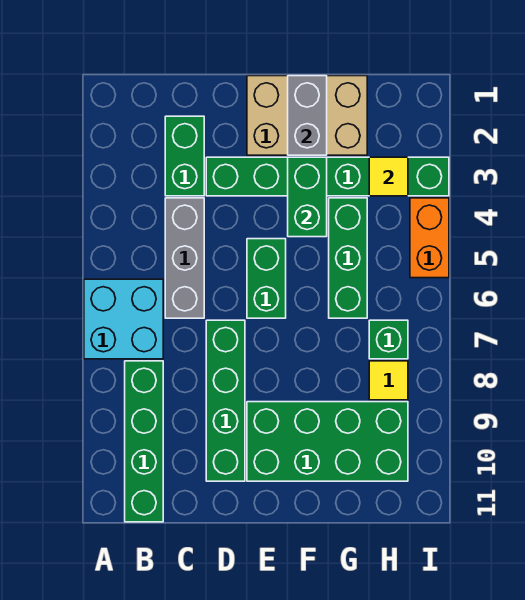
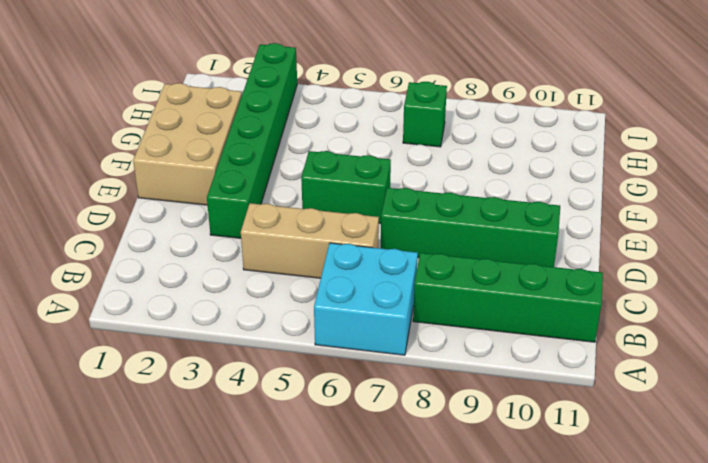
tan 1x3 brick [241,203,379,278] -> grey 1x3 brick [165,198,204,318]
none -> green 1x2 brick [165,116,204,196]
none -> green 2x4 brick [247,402,408,481]
none -> green 1x3 brick [329,198,367,318]

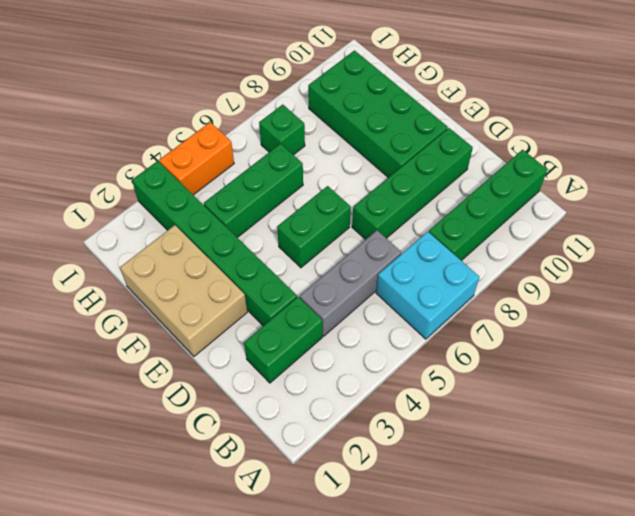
none -> yellow 1x1 tile [369,361,408,400]
none -> grey 1x2 brick [288,76,327,155]
none -> green 1x2 brick [288,157,327,237]

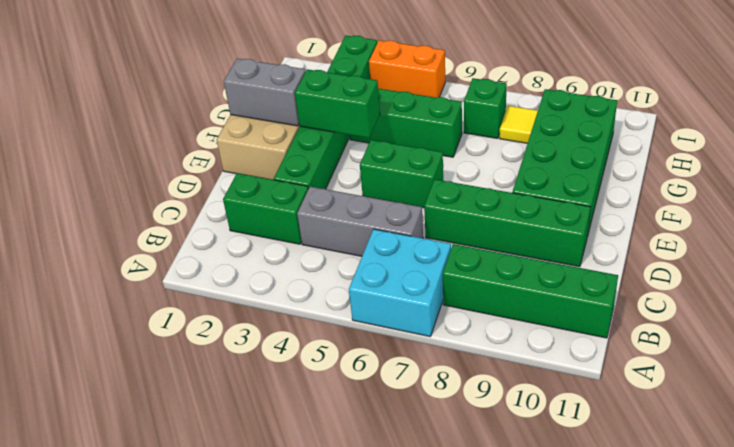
none -> yellow 1x1 tile [369,157,408,196]

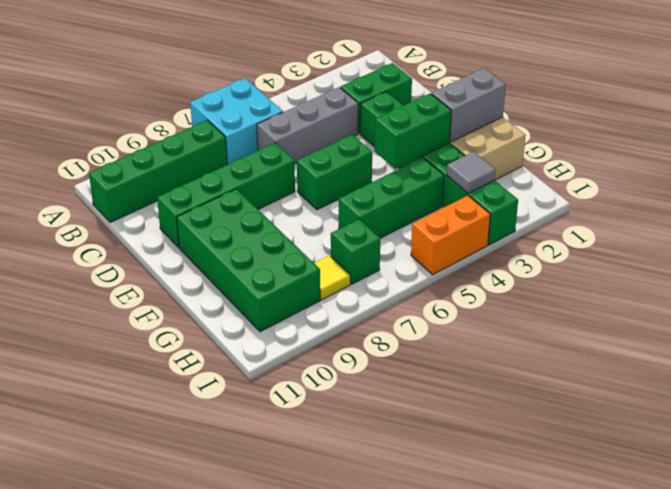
grey 1x1 tile [447,152,496,193] -> yellow 1x1 tile [369,157,408,196]

